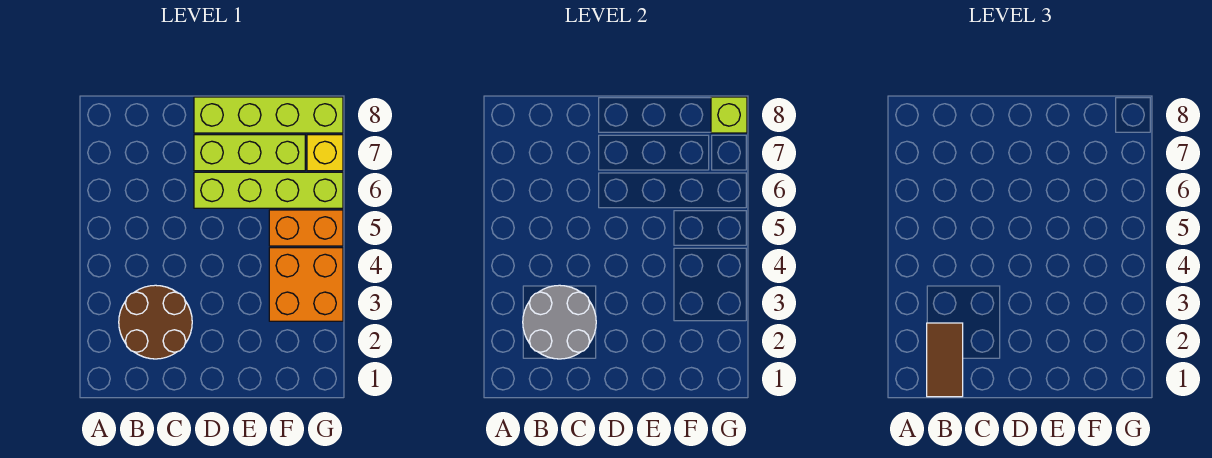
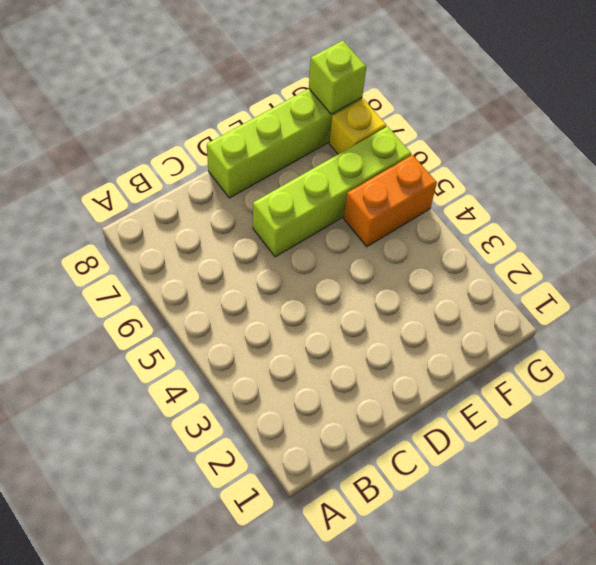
none -> brown 2x2 round brick [119,285,192,359]
none -> lime 1x3 brick [194,135,305,171]

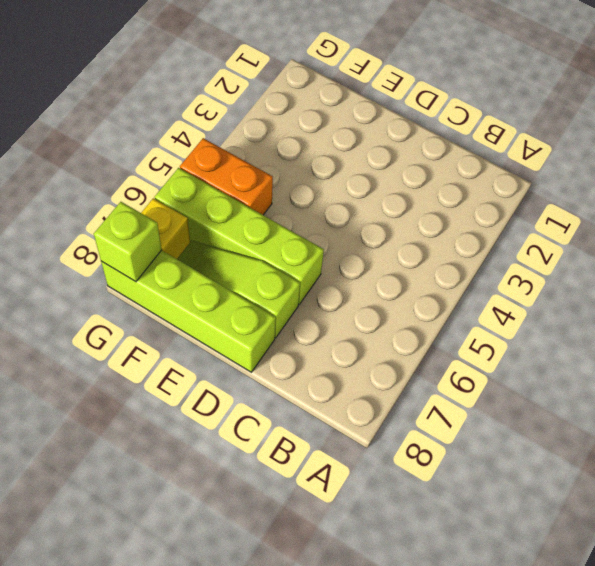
lime 1x3 slope [177,241,300,338] -> lime 1x3 brick [194,135,305,171]
none -> brown 2x2 round brick [119,285,192,359]
none -> orange 2x2 brick [269,248,343,321]

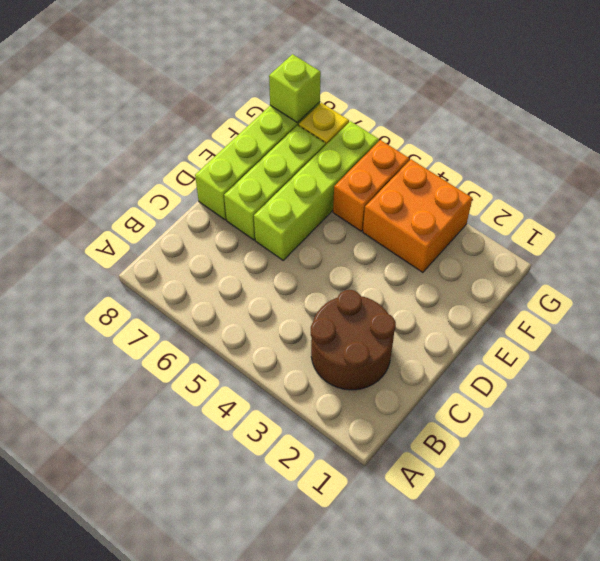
none -> grey 2x2 round brick [523,285,596,359]
none -> brown 1x2 tile [927,323,963,397]

